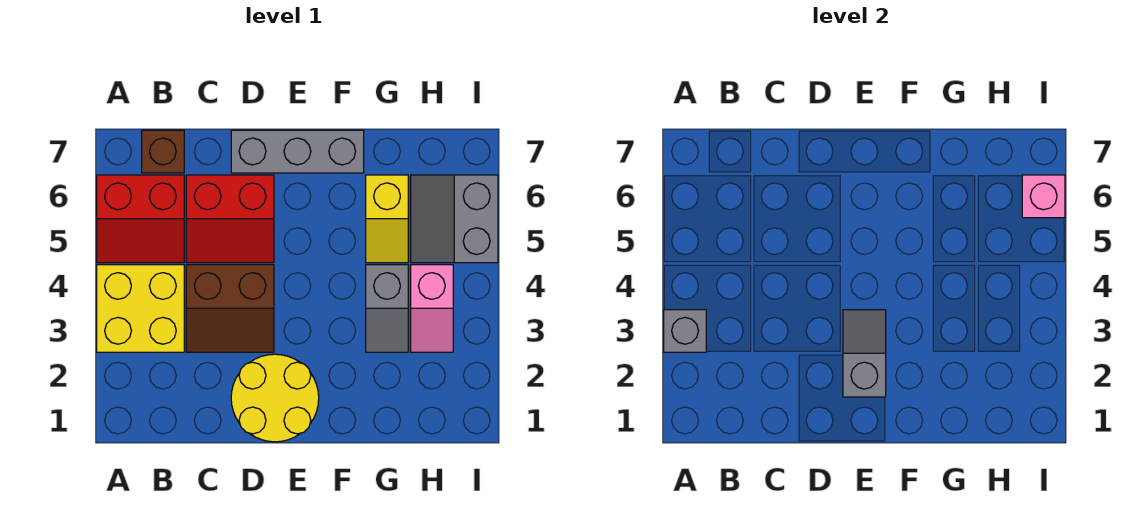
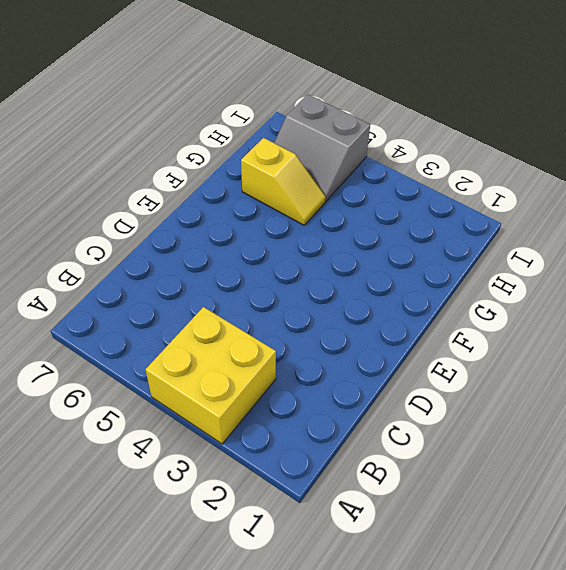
none -> red 2x2 slope [97,175,184,263]
none -> brown 1x1 brick [142,130,184,173]
none -> brown 2x2 slope [186,265,274,352]

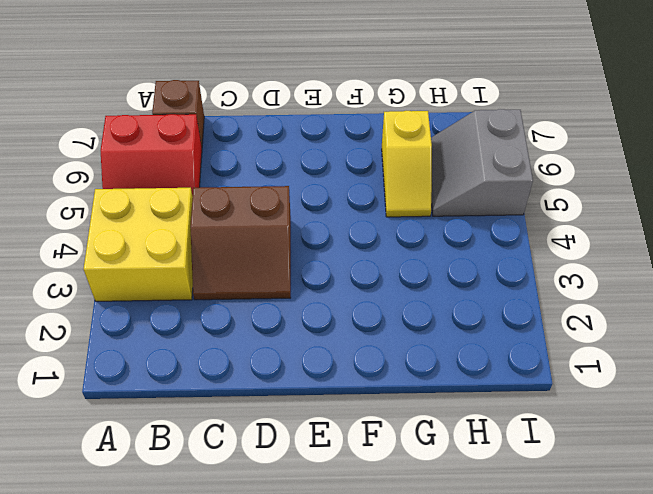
none -> red 2x2 slope [186,175,274,263]
none -> yellow 2x2 round brick [231,354,319,442]
none -> grey 1x3 brick [231,130,364,173]

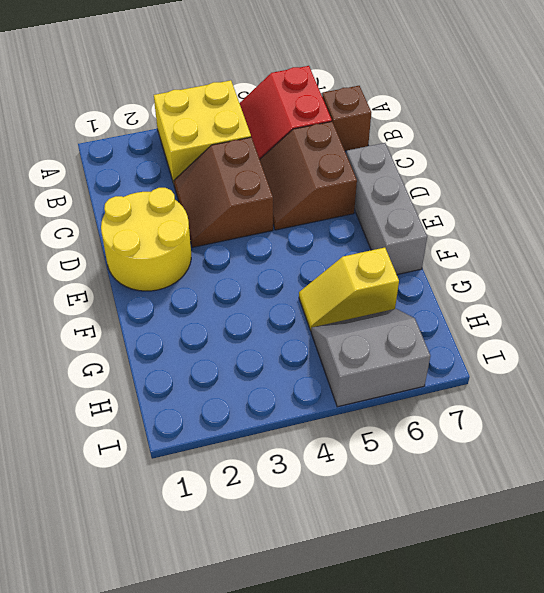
brown 2x2 slope [260,121,357,230] -> red 2x2 slope [186,175,274,263]
none -> grey 1x2 slope [366,265,408,352]
none -> pink 1x2 slope [411,265,453,352]
none -> grey 1x1 brick [664,310,706,352]

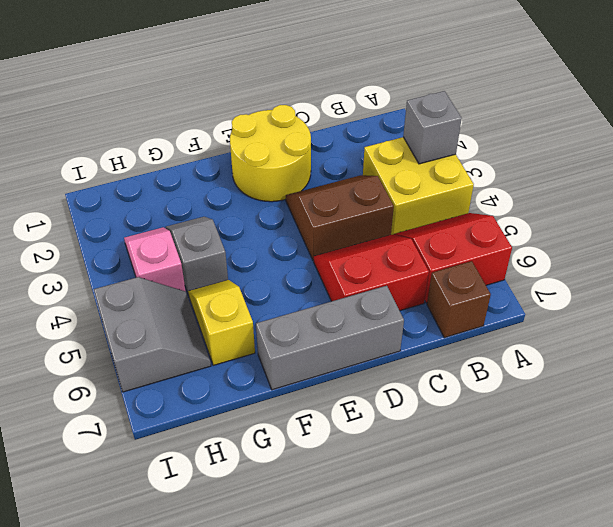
none -> grey 1x2 slope [843,310,886,397]
none -> pink 1x1 brick [1022,175,1065,218]

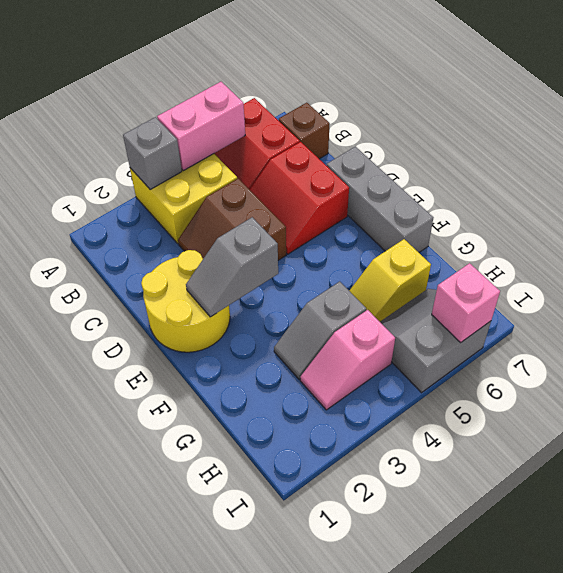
pink 1x2 brick [157,82,245,171] -> none
grey 1x2 slope [186,217,278,317] -> grey 1x2 slope turned to [843,310,886,397]

